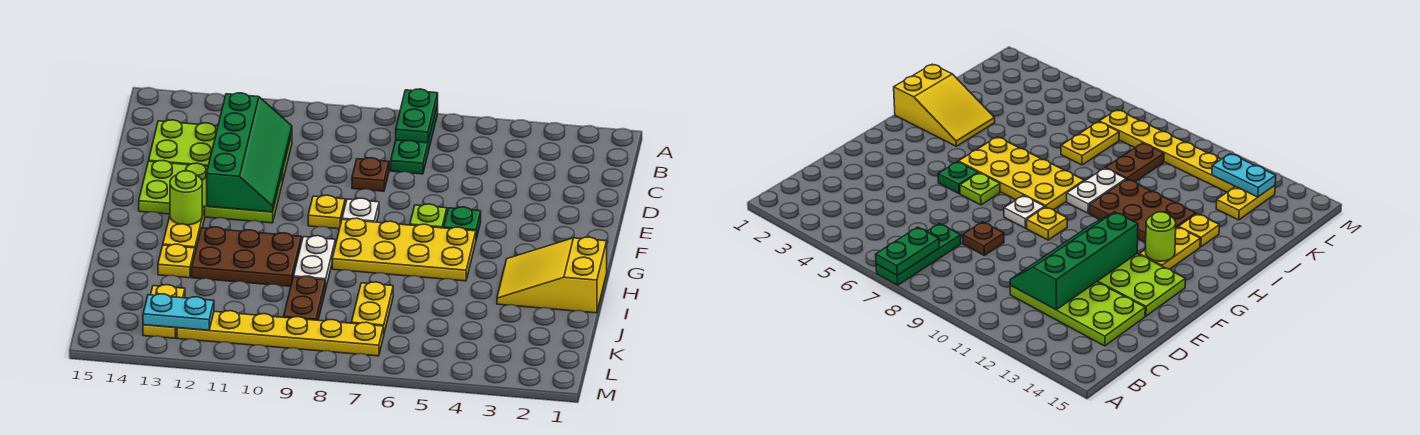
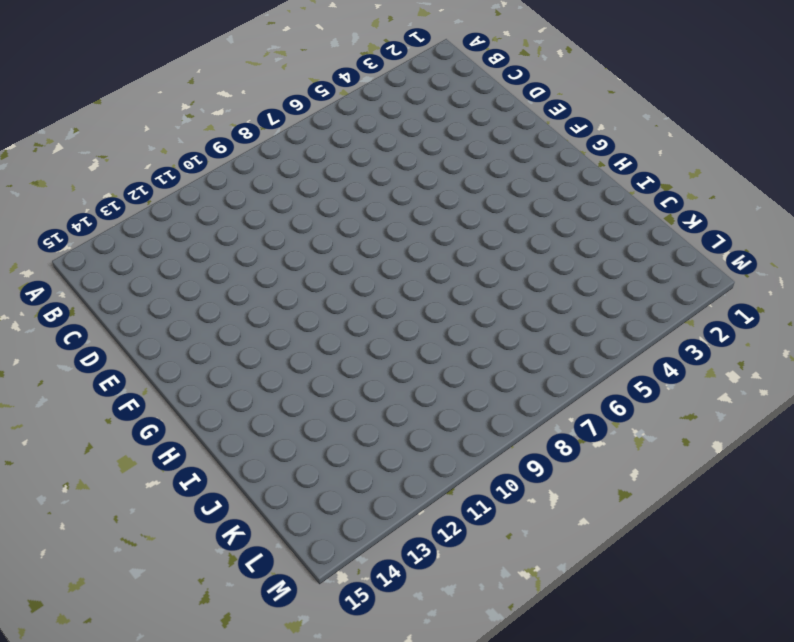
none -> green 1x3 plate [391,104,438,174]
none -> lime 2x4 plate [149,120,292,182]
none -> brown 1x1 plate [352,158,389,191]

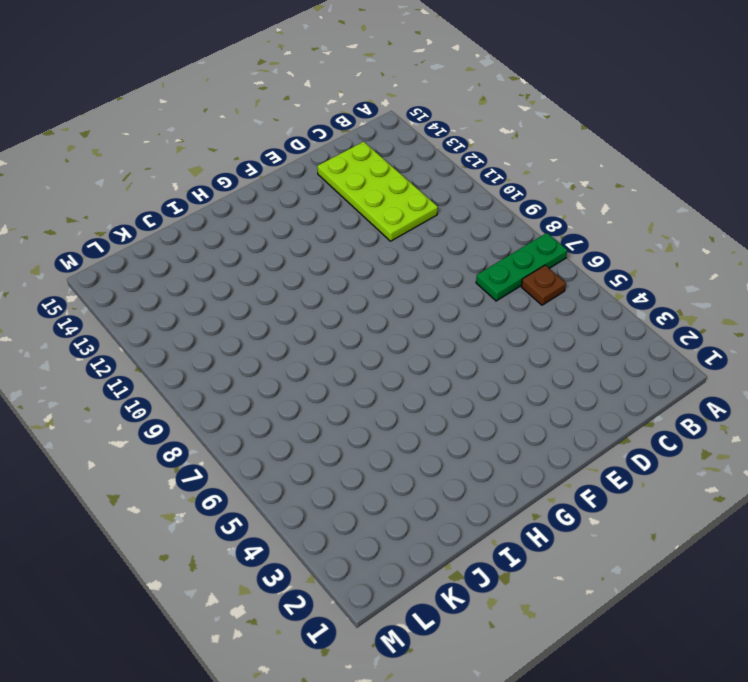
brown 1x1 plate [521,265,566,305] -> brown 1x1 plate moved to [352,158,389,191]
none -> lime 2x4 plate [139,160,282,223]
none -> green 1x1 plate [444,207,481,239]
none -> lime 1x1 plate [410,204,447,228]

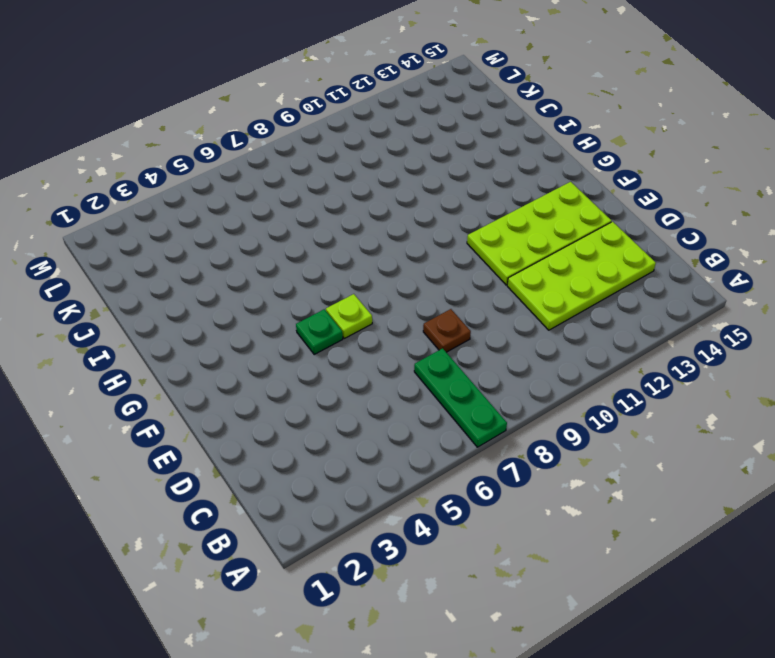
none -> white 1x1 plate [342,198,379,222]
none -> yellow 1x1 plate [308,195,345,229]
none -> yellow 2x4 plate [332,218,476,281]

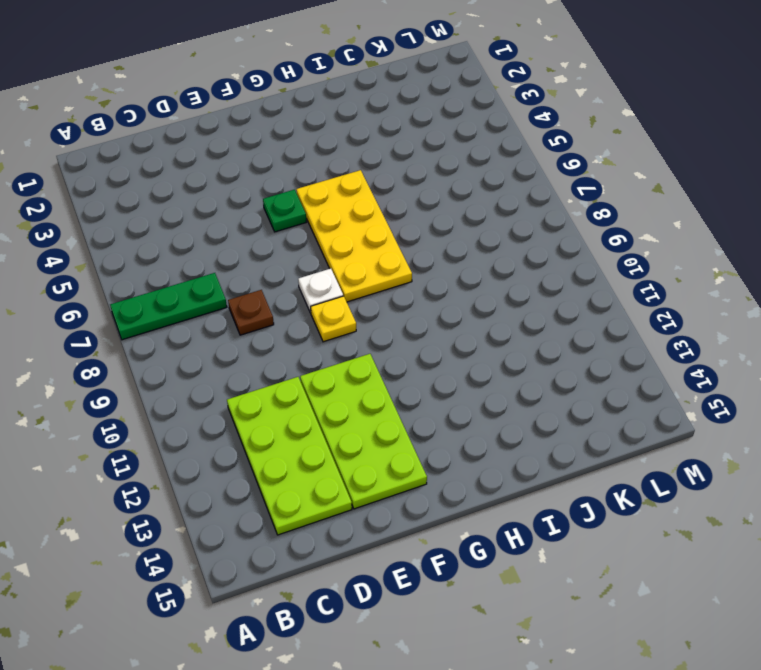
none -> lime 1x1 plate [410,204,447,228]
none -> yellow 1x2 plate [163,207,205,252]
none -> yellow 2x3 slope [497,237,607,313]

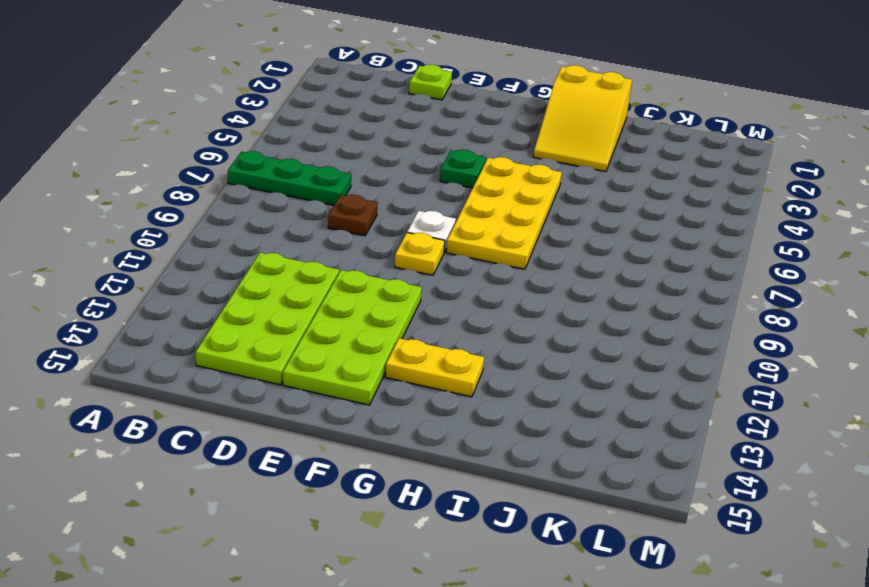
lime 1x1 plate [409,65,452,100] -> lime 1x1 plate moved to [410,204,447,228]
none -> white 1x2 plate [293,236,335,286]
none -> brown 2x3 plate [192,227,301,286]
none -> yellow 1x1 plate [158,244,195,278]

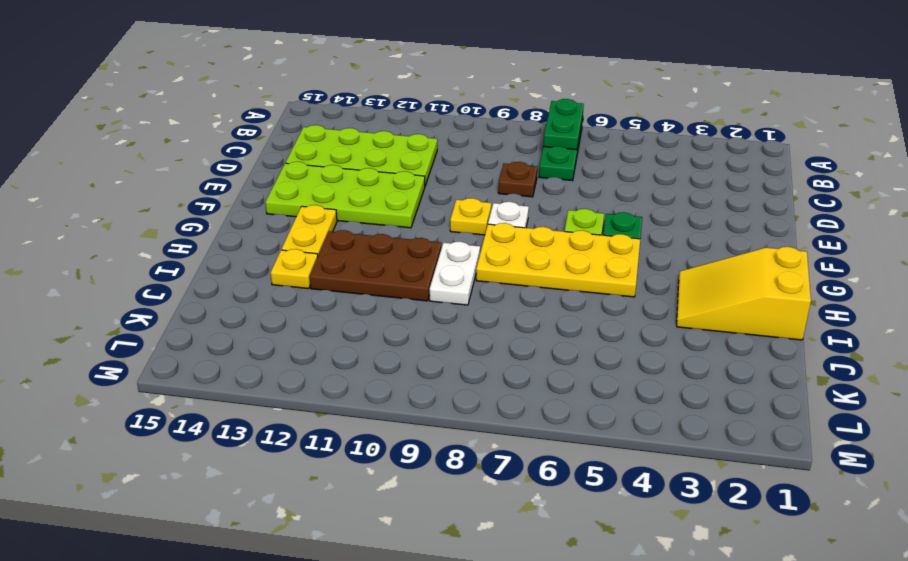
none -> yellow 1x2 plate [351,282,393,333]
none -> brown 1x2 plate [284,276,326,320]
none -> yellow 1x2 plate [143,285,185,338]

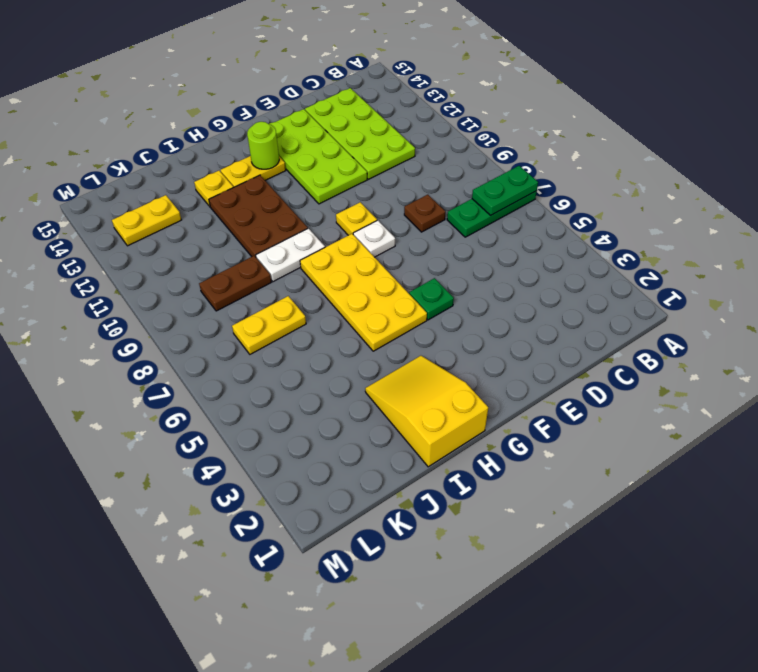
none -> lime 1x1 plate [410,204,447,228]
none -> yellow 1x6 plate [177,311,384,356]
none -> green 2x4 slope [207,93,292,212]

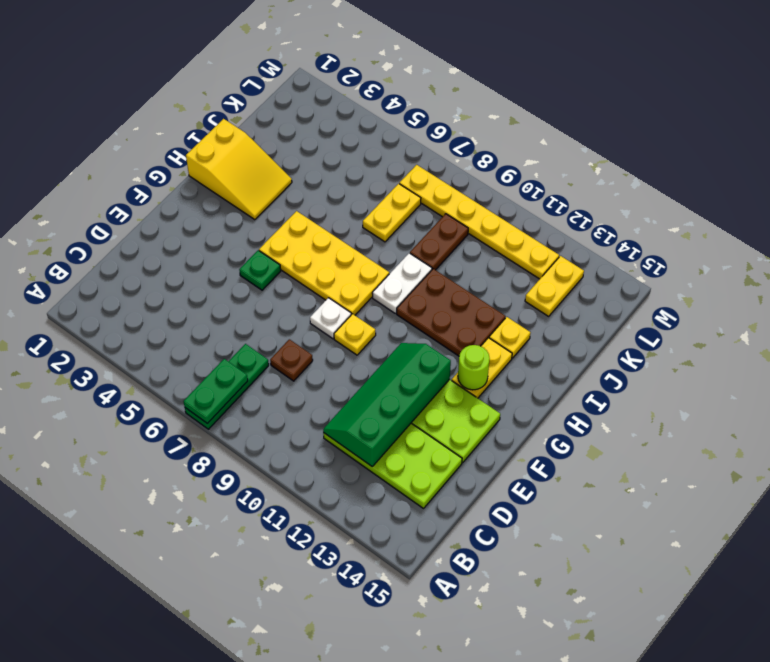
none -> lime 1x1 plate [410,204,447,228]
none -> cyan 1x2 plate [143,294,214,330]

